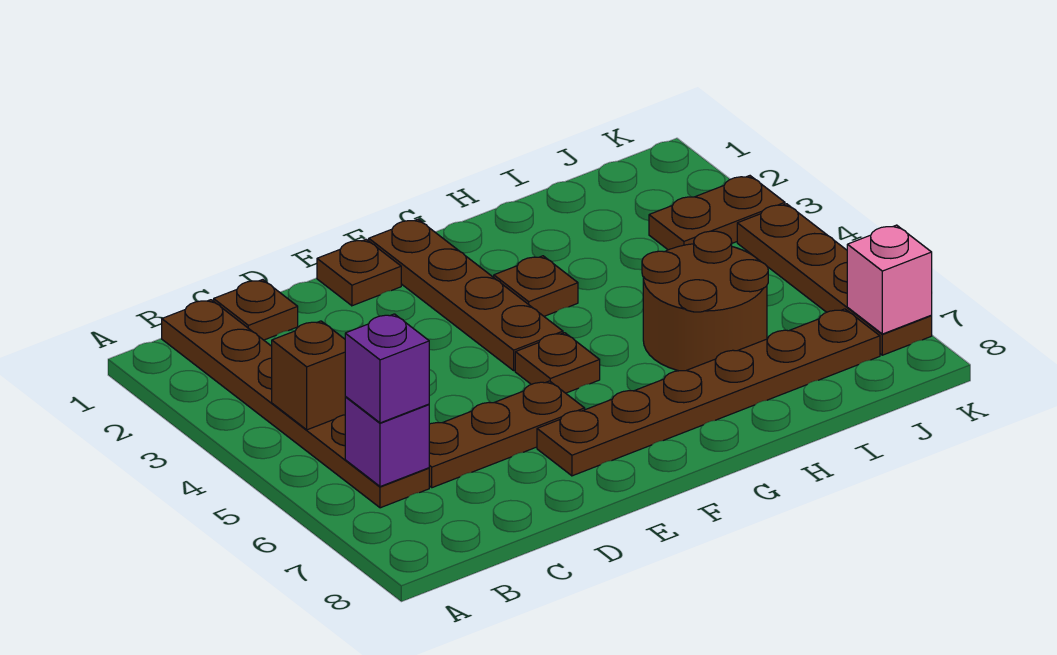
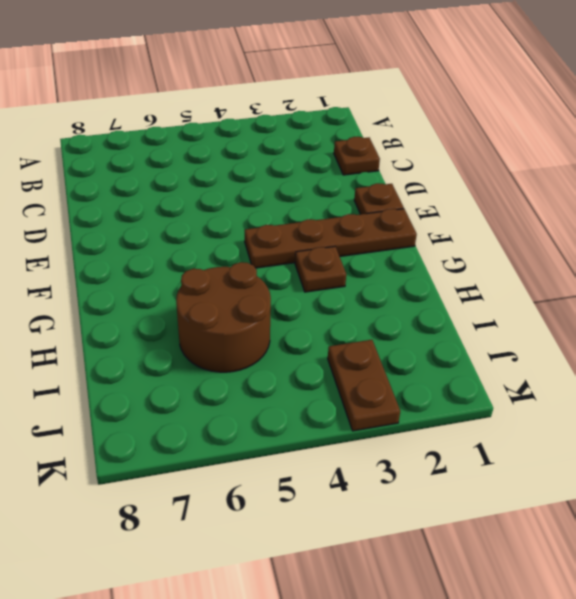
none -> brown 1x6 plate [162,300,429,508]
none -> brown 1x3 plate [429,381,585,488]
none -> brown 1x6 plate [537,309,880,476]

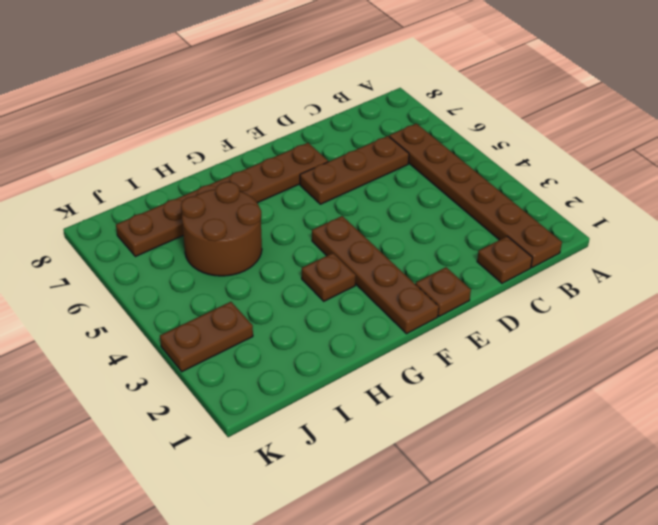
none -> brown 1x1 plate [515,333,600,393]
none -> brown 1x4 plate [737,204,932,355]
none -> brown 1x1 brick [272,321,346,430]

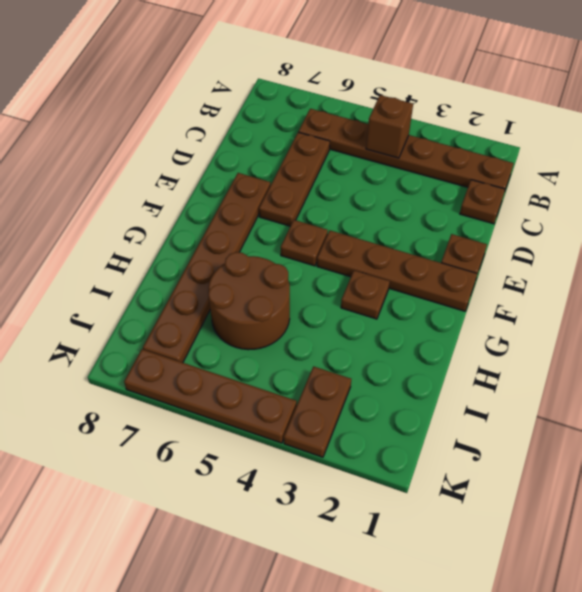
none -> purple 1x1 brick [345,397,429,487]
none -> pink 1x1 brick [847,225,932,334]
none -> purple 1x1 brick [345,314,429,423]

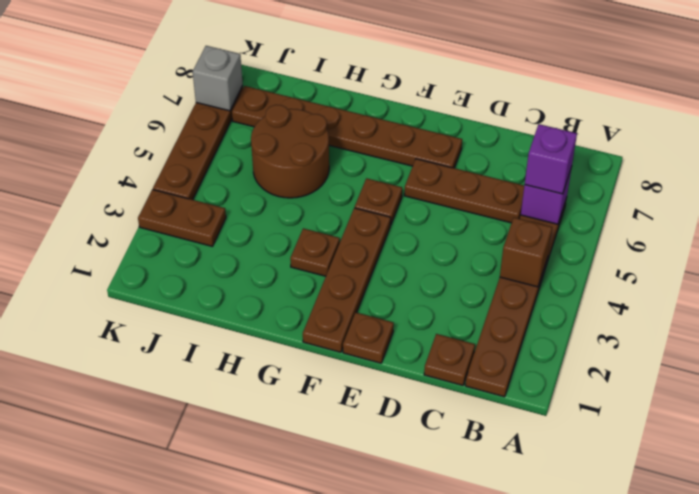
grey 1x1 brick [193,46,243,111] -> pink 1x1 brick [847,225,932,334]

